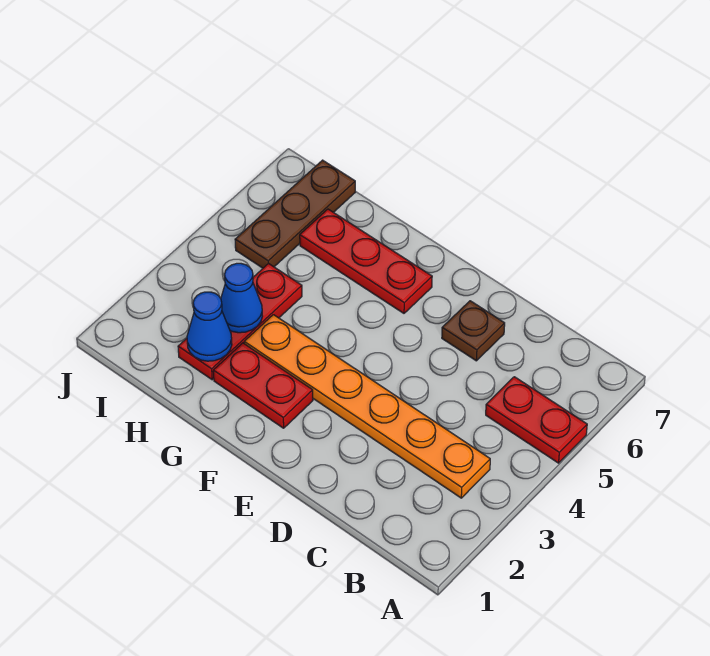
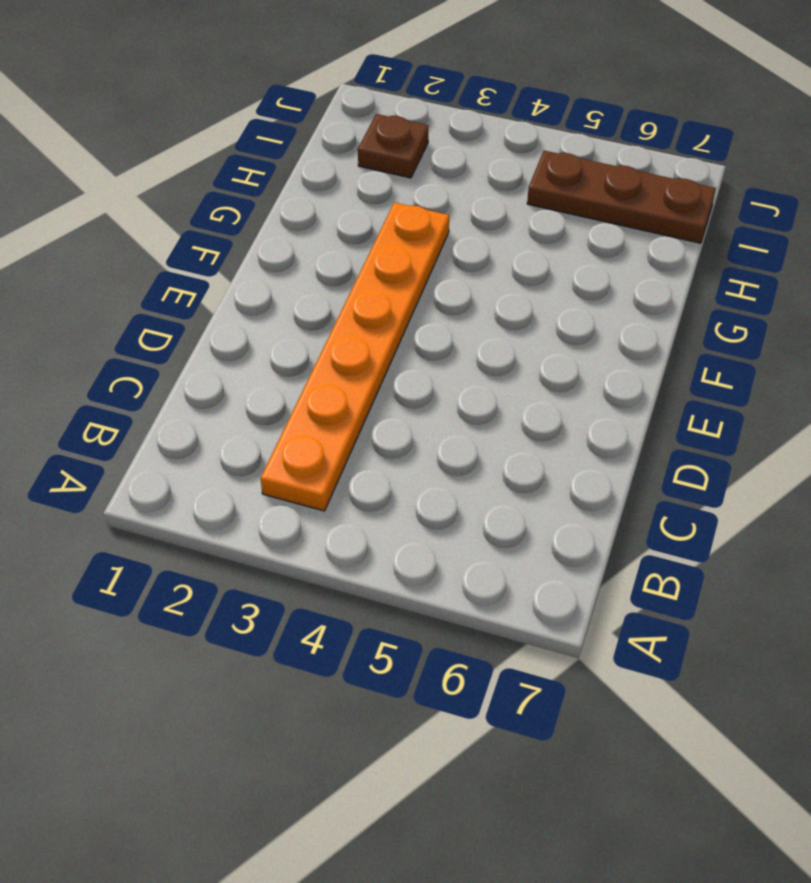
brown 1x1 plate [358,114,428,178] -> brown 1x1 plate moved to [442,301,505,361]
none -> red 1x2 plate [486,377,587,463]
none -> red 1x2 plate [213,343,313,428]

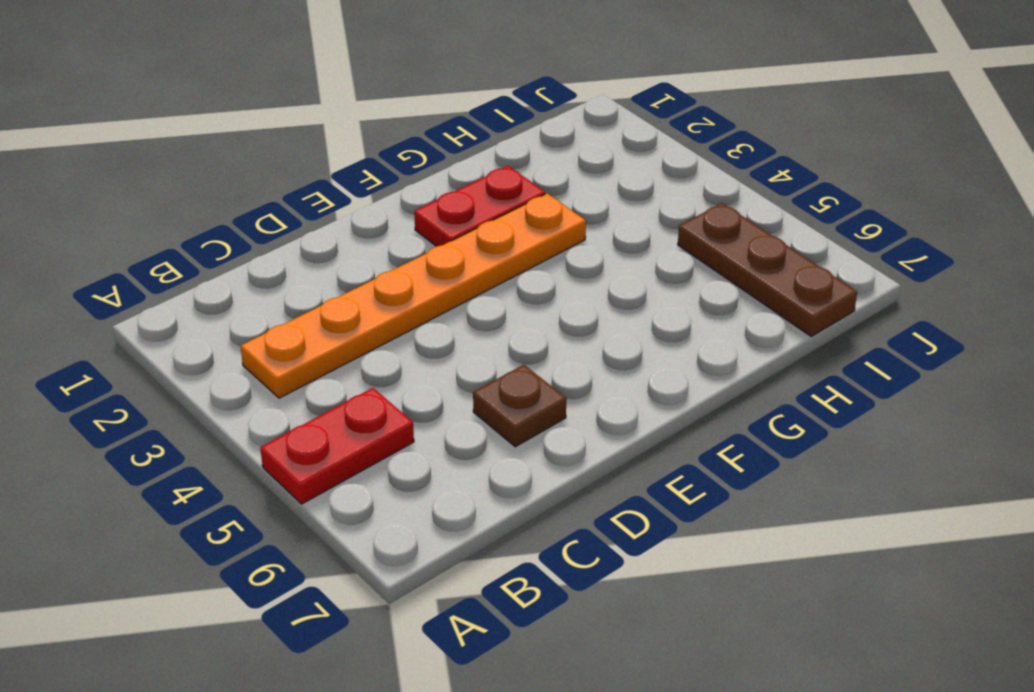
none -> red 1x3 plate [300,209,432,313]
none -> red 1x3 plate [178,263,302,380]

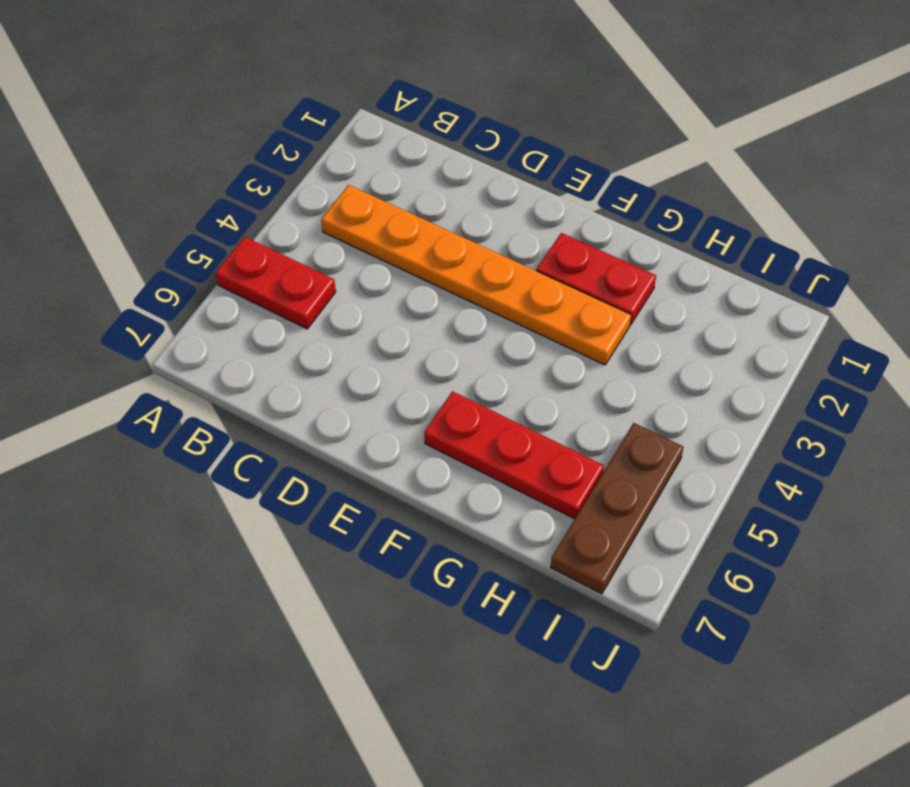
none -> brown 1x1 plate [442,301,505,361]
none -> red 1x3 plate [178,263,302,380]

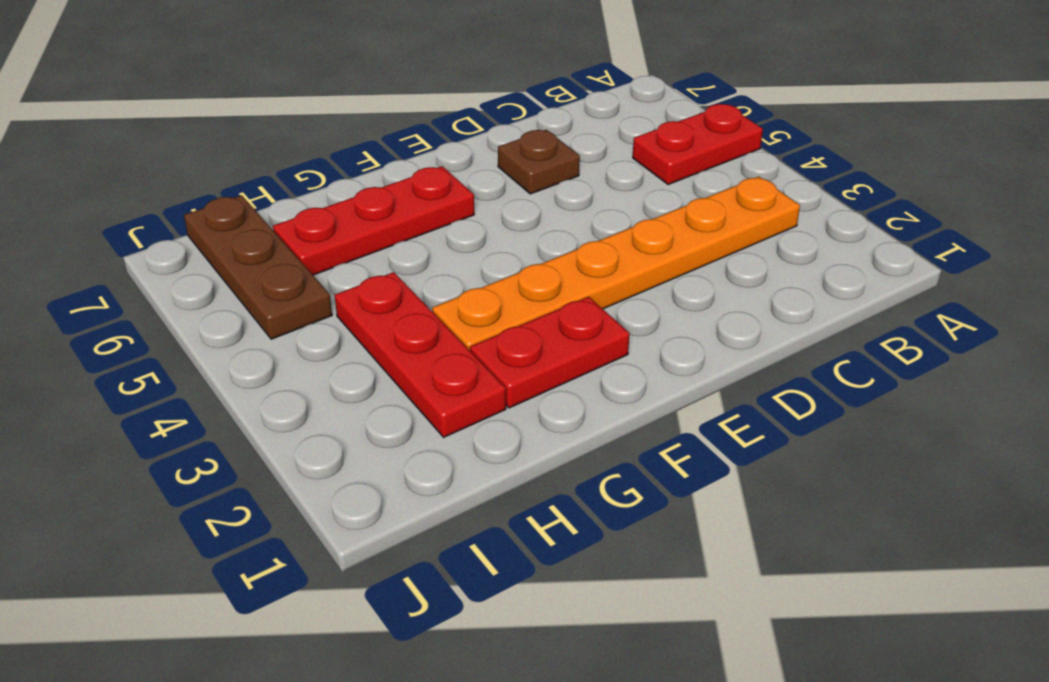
none -> blue 1x1 cone [187,292,232,361]
none -> blue 1x1 cone [221,263,262,333]

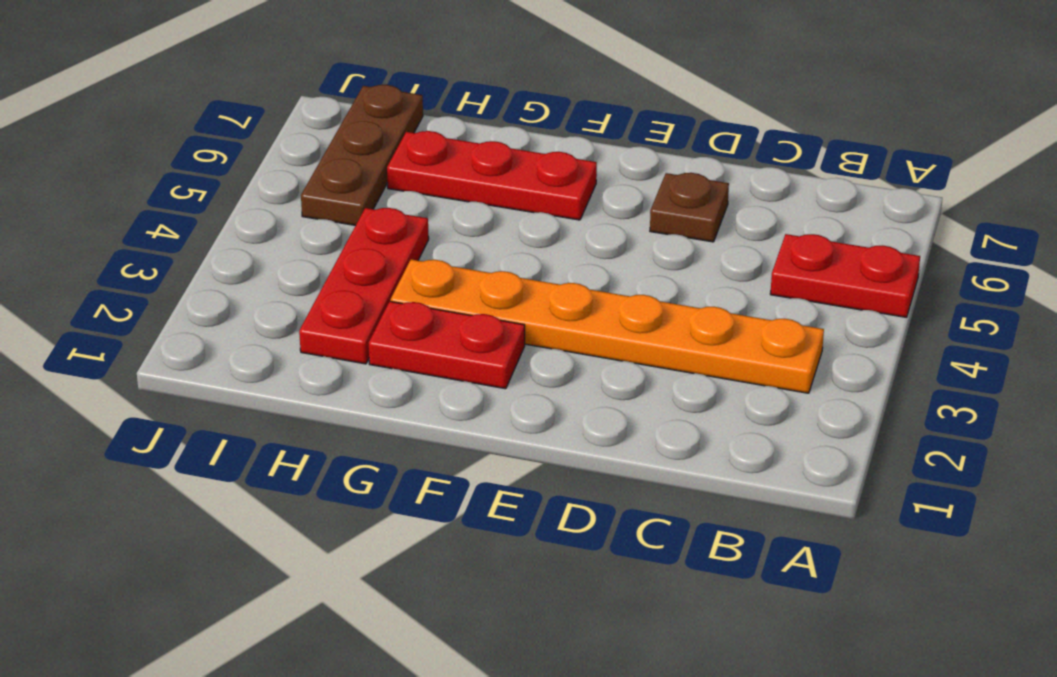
none -> blue 1x1 cone [187,292,232,361]
none -> blue 1x1 cone [221,263,262,333]

